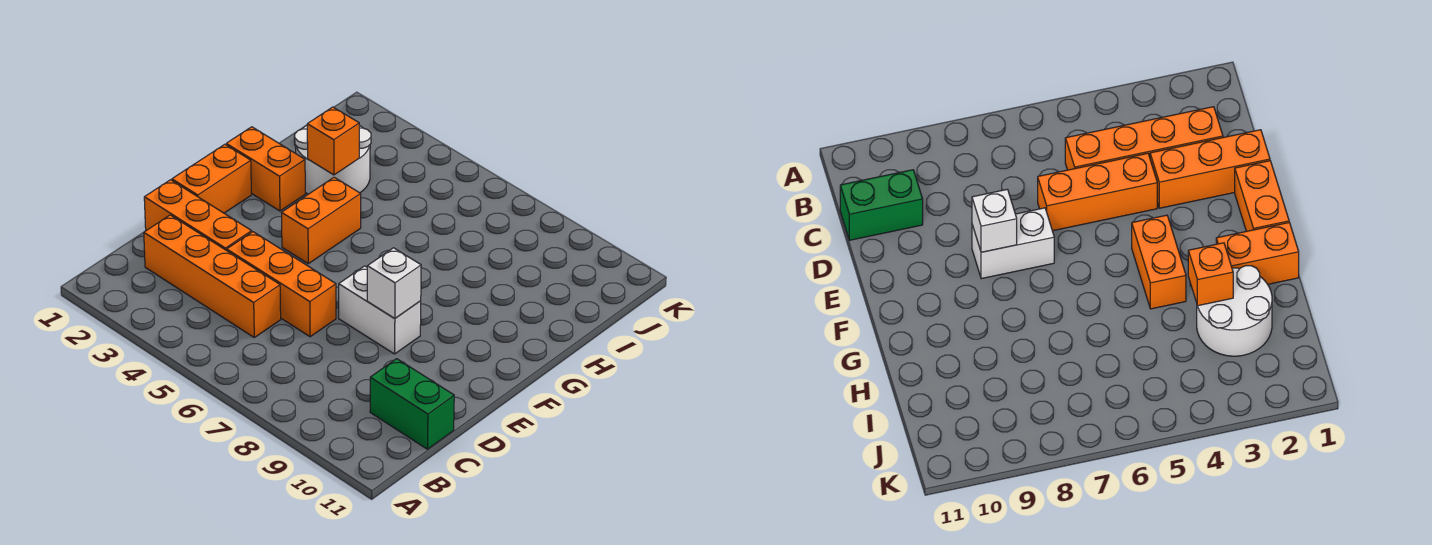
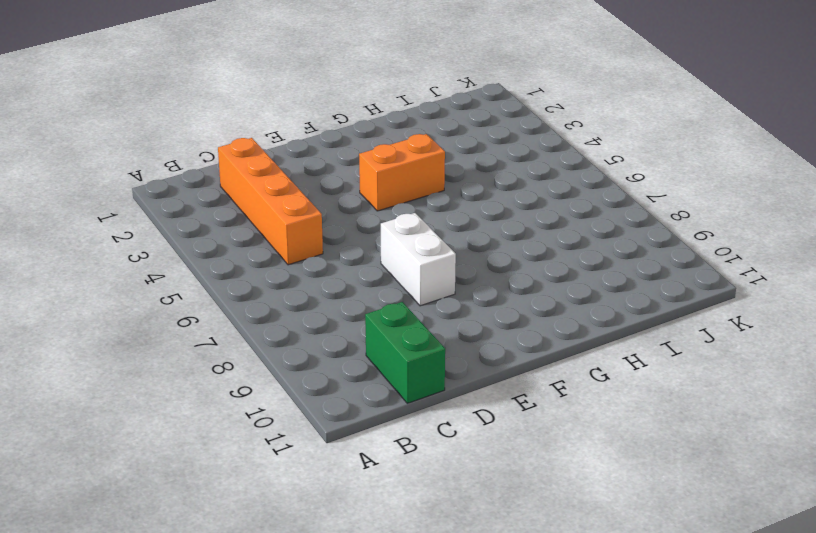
none -> orange 1x3 brick [144,180,252,250]
none -> orange 1x3 brick [227,232,336,337]

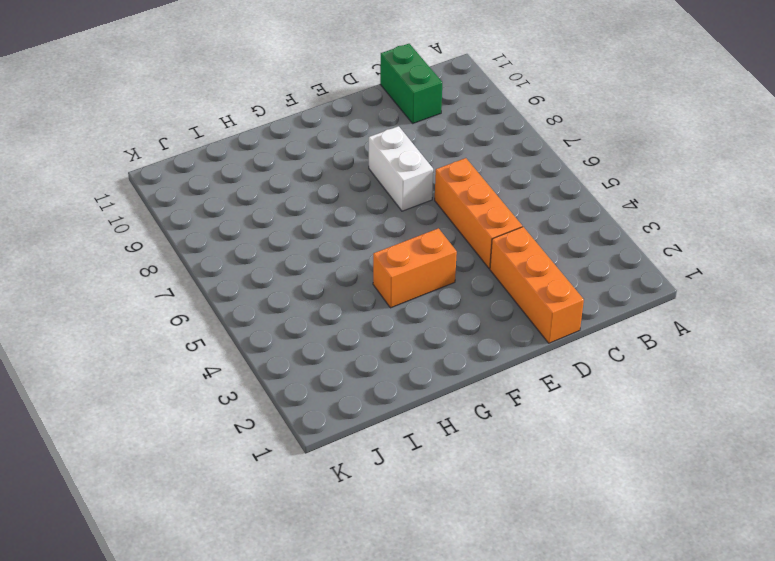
none -> orange 1x4 brick [144,215,281,337]
none -> orange 1x2 brick [172,144,251,213]

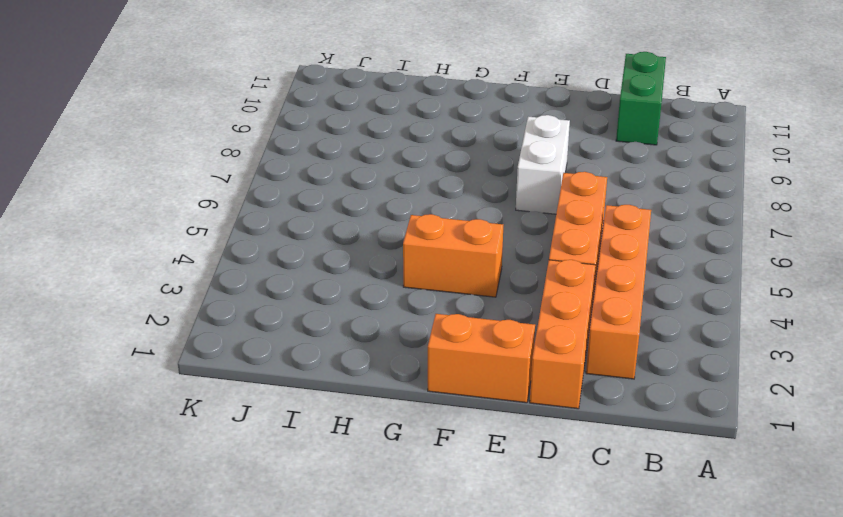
none -> orange 1x2 brick [226,127,305,211]
none -> white 2x2 round brick [295,125,371,194]

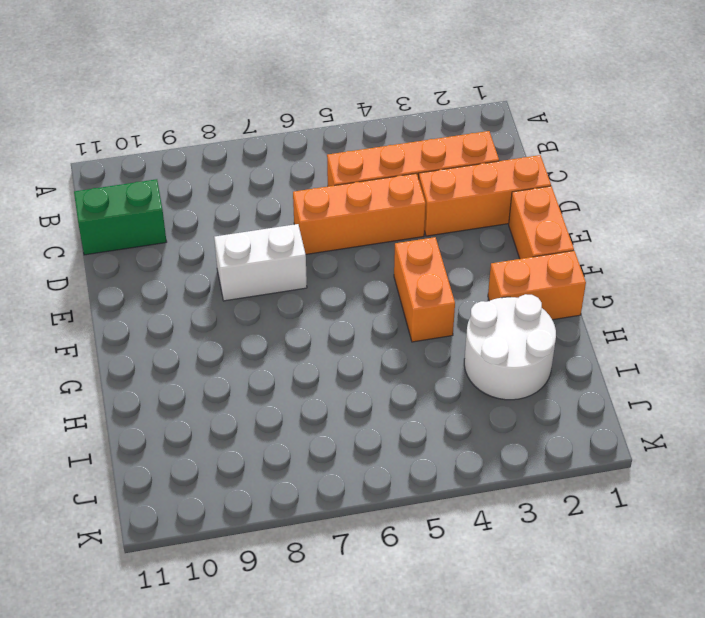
none -> white 1x1 brick [367,248,421,319]
none -> orange 1x1 brick [307,107,359,175]

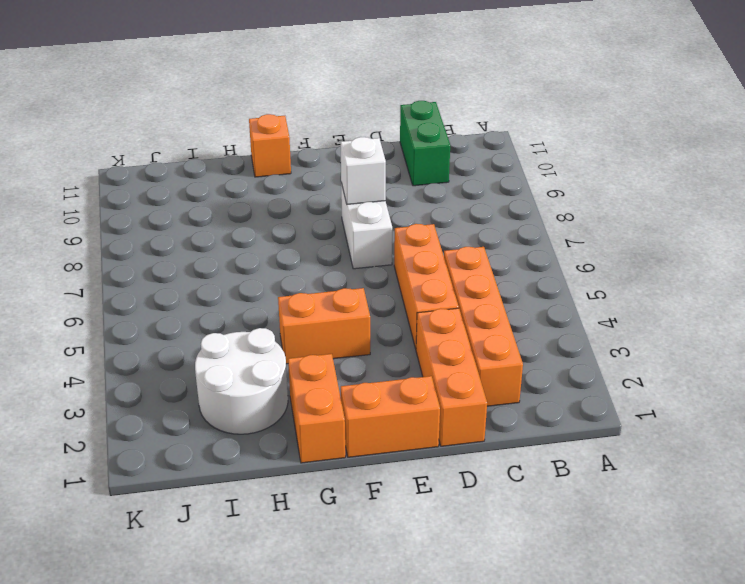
orange 1x1 brick [249,114,291,177] -> orange 1x1 brick moved to [307,107,359,175]

